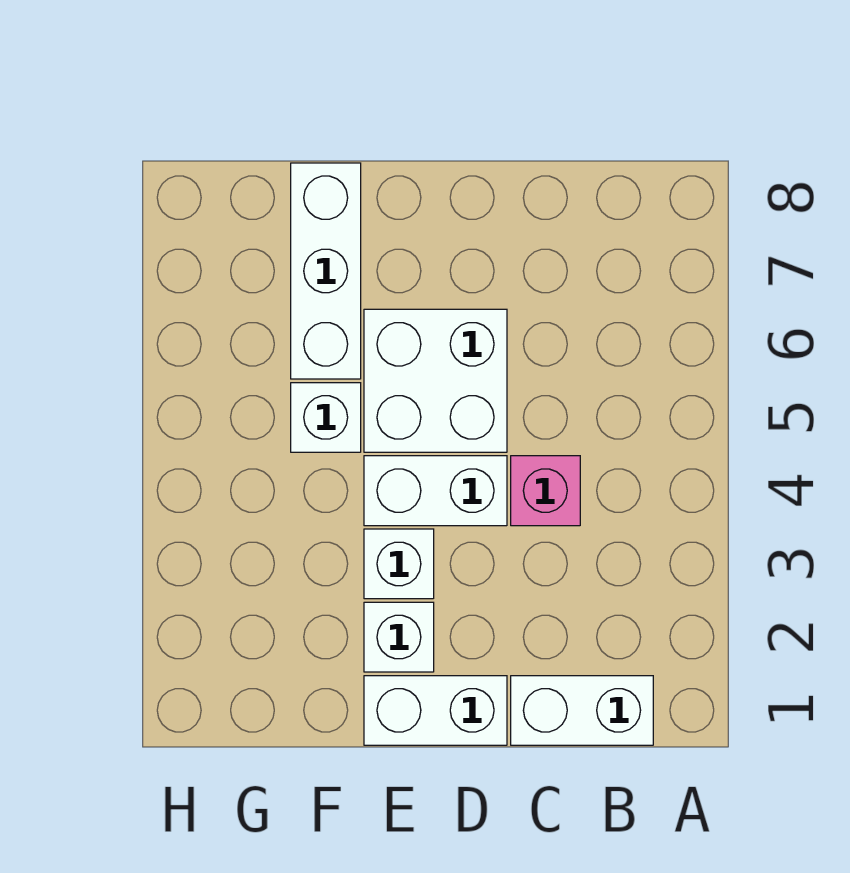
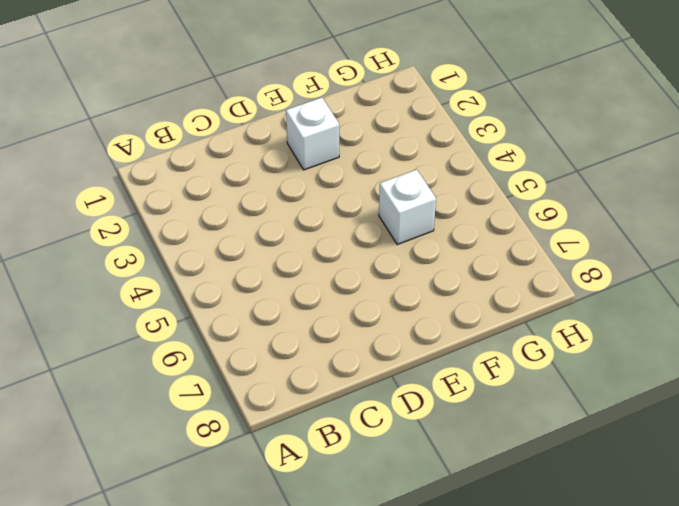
none -> white 1x2 brick [511,676,653,745]
none -> pink 1x1 brick [511,456,580,526]

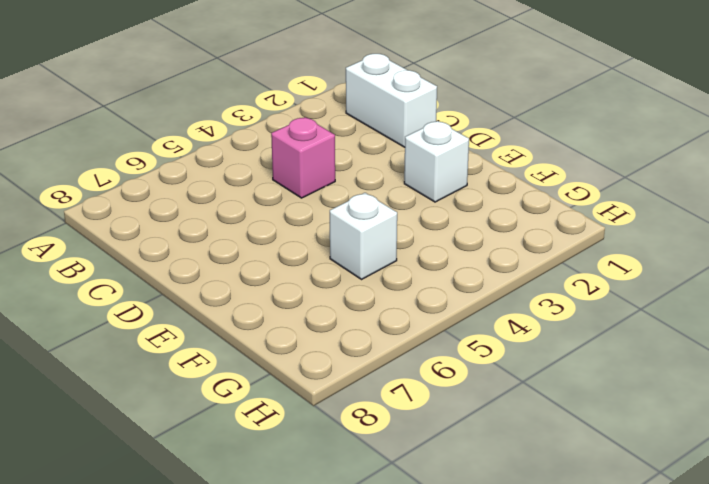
none -> white 1x2 brick [364,676,507,745]
none -> white 1x2 brick [364,456,507,526]

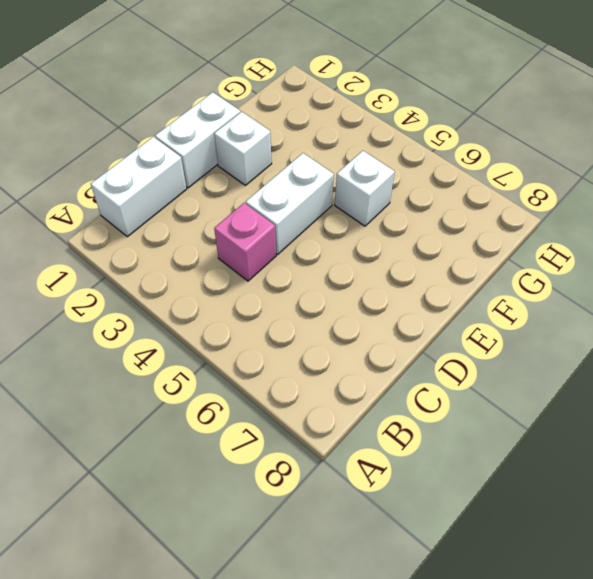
none -> white 2x2 brick [364,309,507,452]
none -> white 1x1 brick [364,529,434,599]

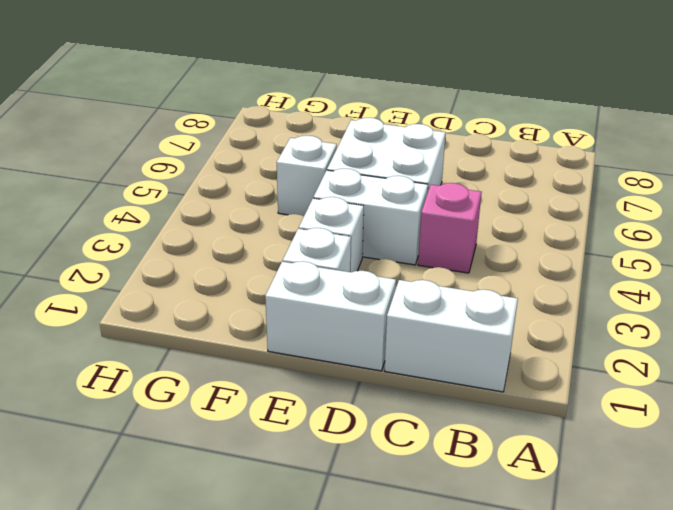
none -> white 1x3 brick [291,163,361,379]

